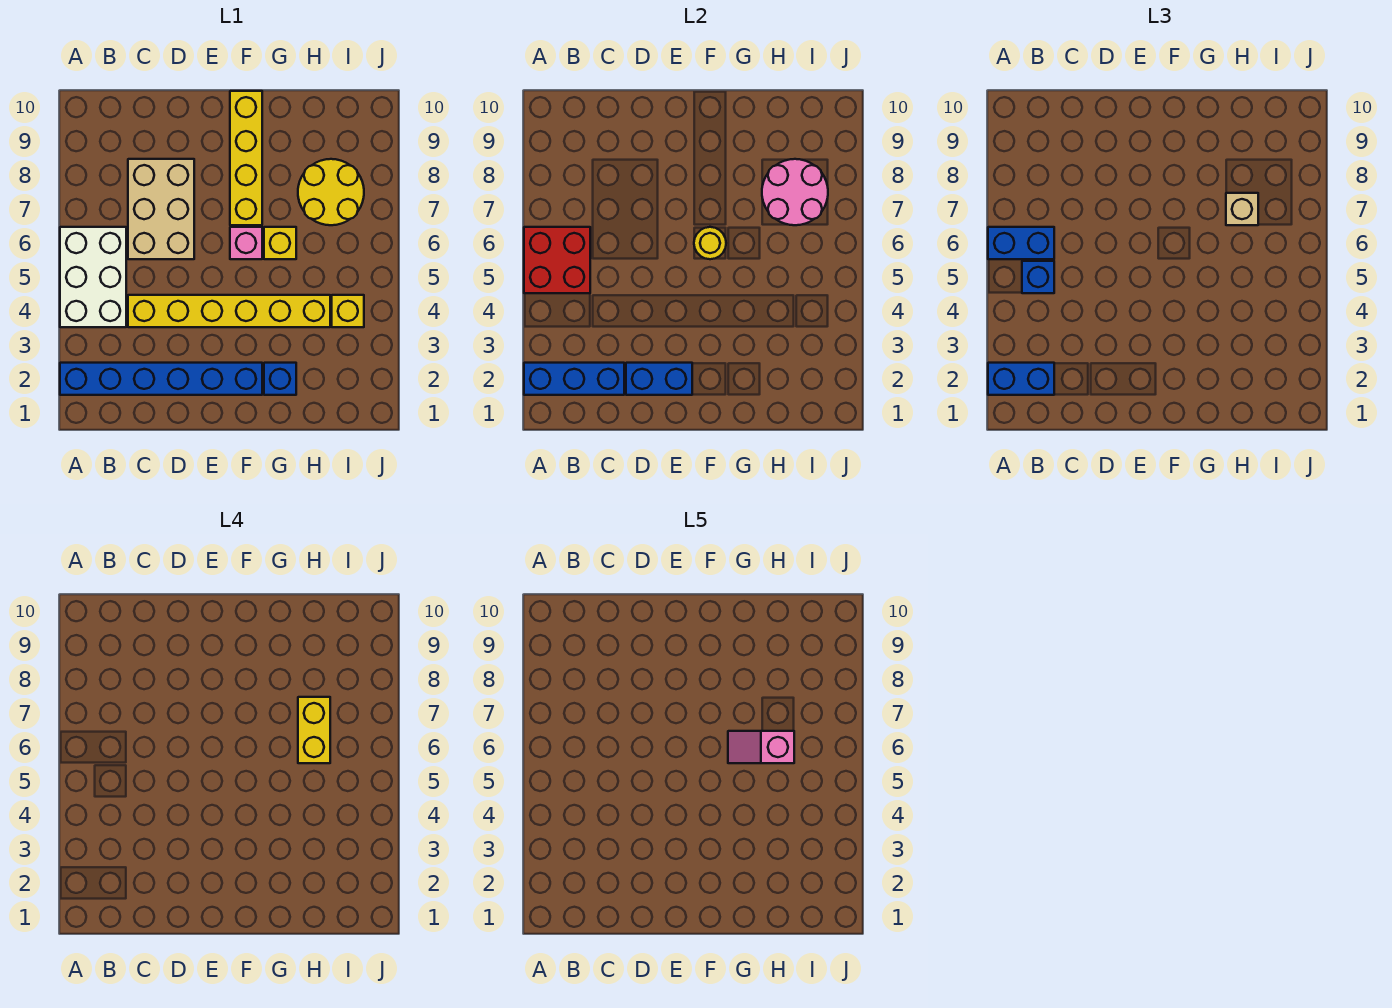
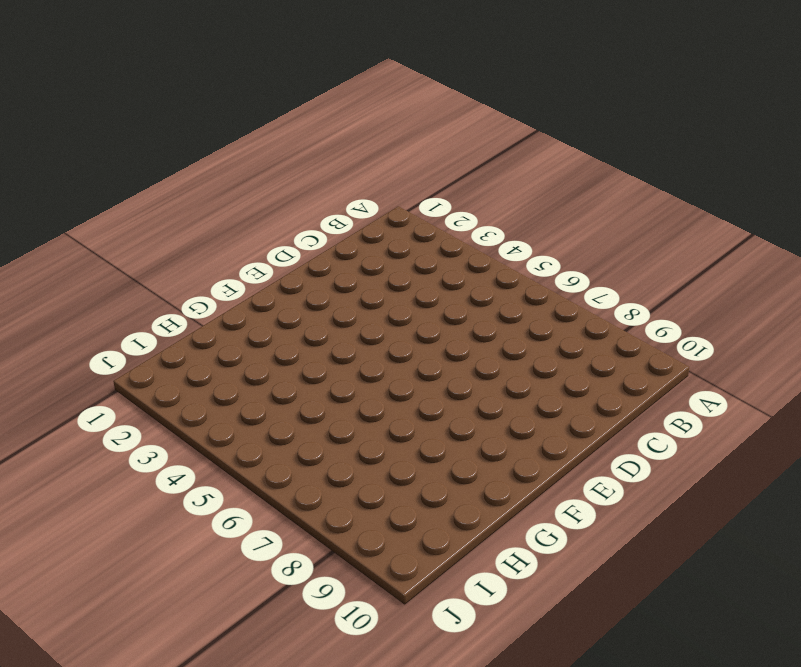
none -> blue 1x6 brick [60,363,262,395]
none -> white 2x3 brick [60,227,126,327]
none -> yellow 1x6 brick [128,295,330,327]

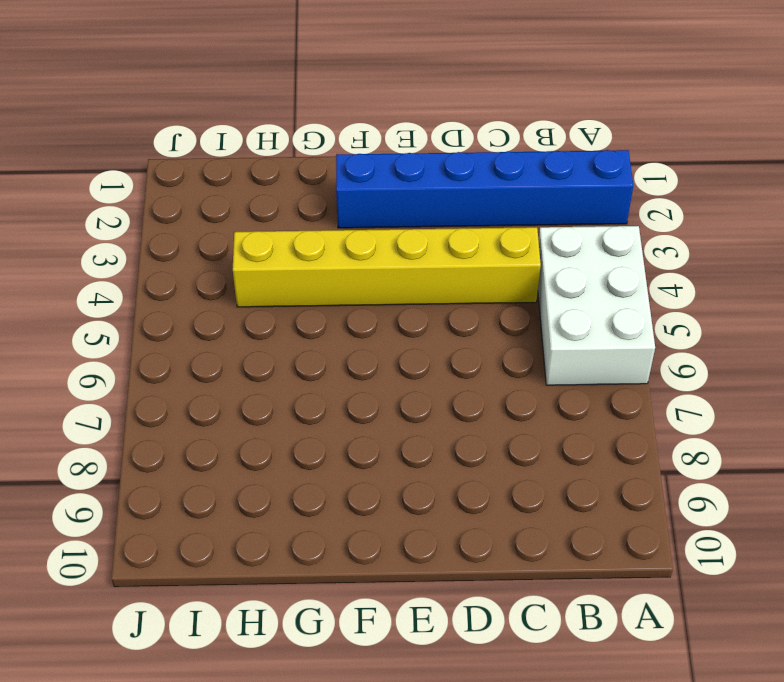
none -> tan 2x3 brick [128,159,194,259]
none -> pink 1x1 brick [230,227,262,259]
none -> yellow 1x4 brick [230,91,262,225]

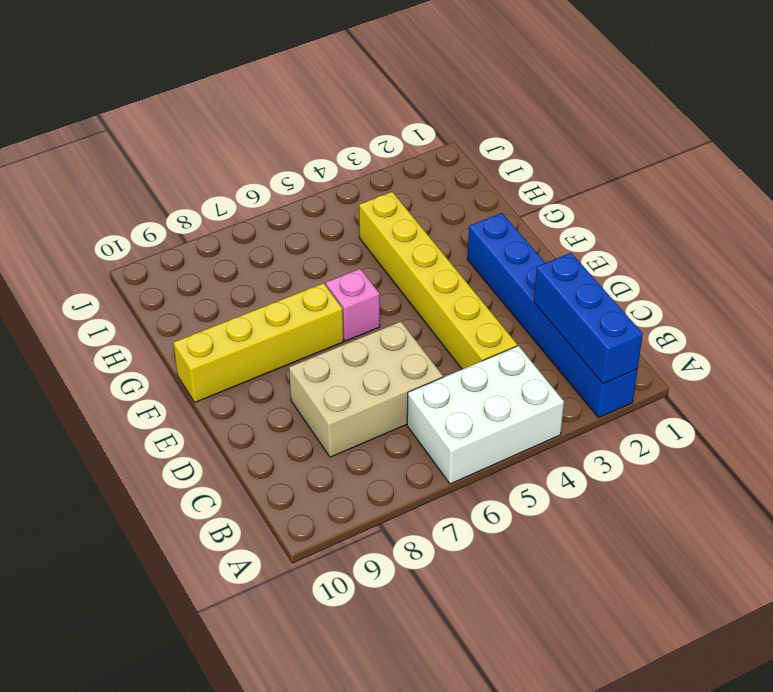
none -> blue 1x1 brick [264,363,296,395]
none -> yellow 1x1 brick [264,227,296,259]
none -> yellow 2x2 round brick [298,159,364,225]

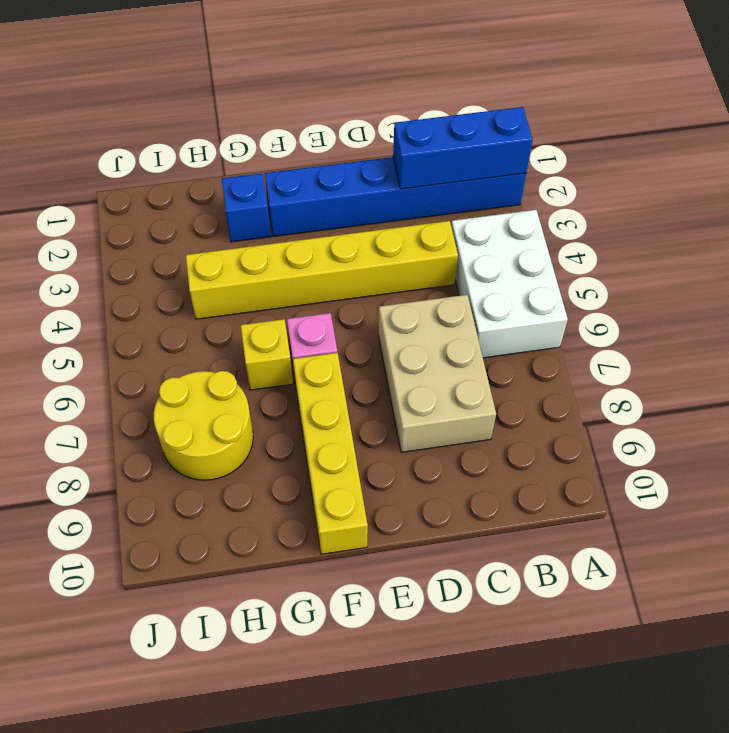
none -> yellow 1x1 brick [332,295,364,327]
none -> red 2x2 brick [524,227,590,293]
none -> blue 1x2 brick [626,363,692,395]

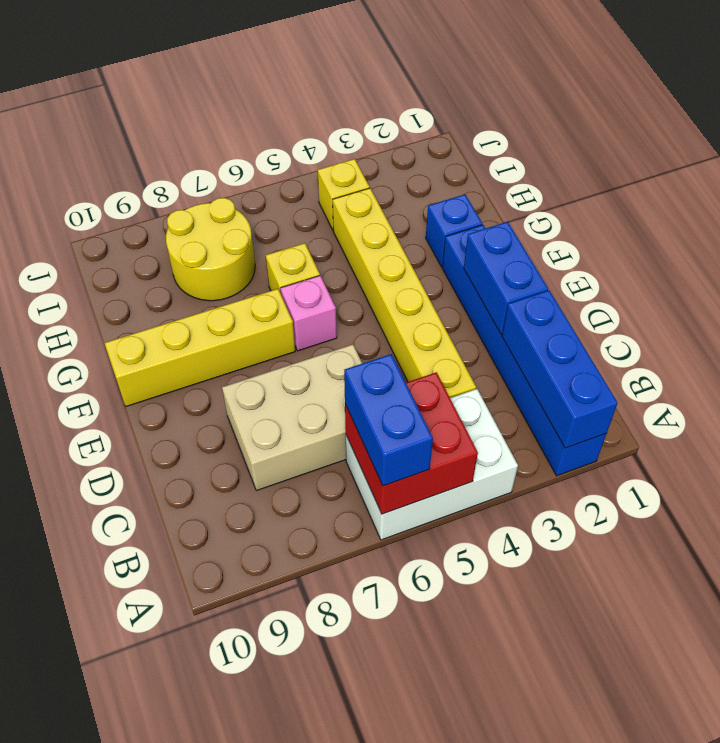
none -> yellow 1x1 round brick [694,227,726,259]
none -> pink 2x2 round brick [762,159,828,225]
none -> blue 1x2 brick [988,363,1054,395]

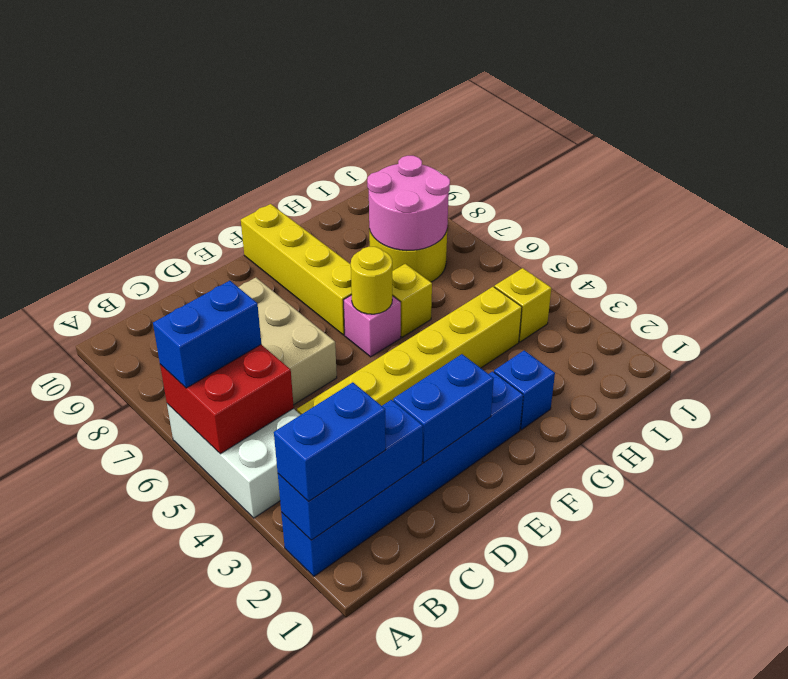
none -> blue 1x1 brick [1022,261,1054,293]
none -> tan 1x1 brick [1226,193,1258,225]
none -> yellow 1x2 brick [298,697,330,763]

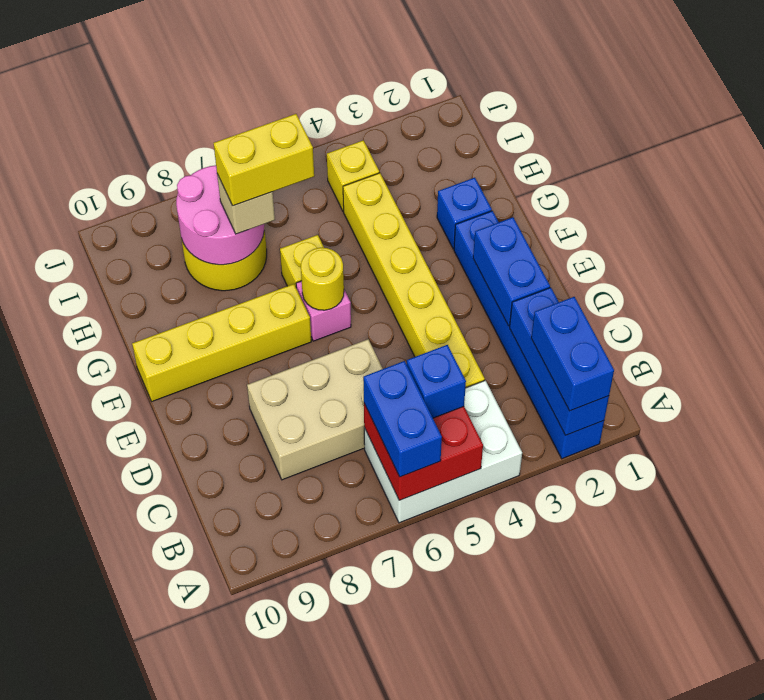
none -> pink 1x2 slope [728,731,794,763]

